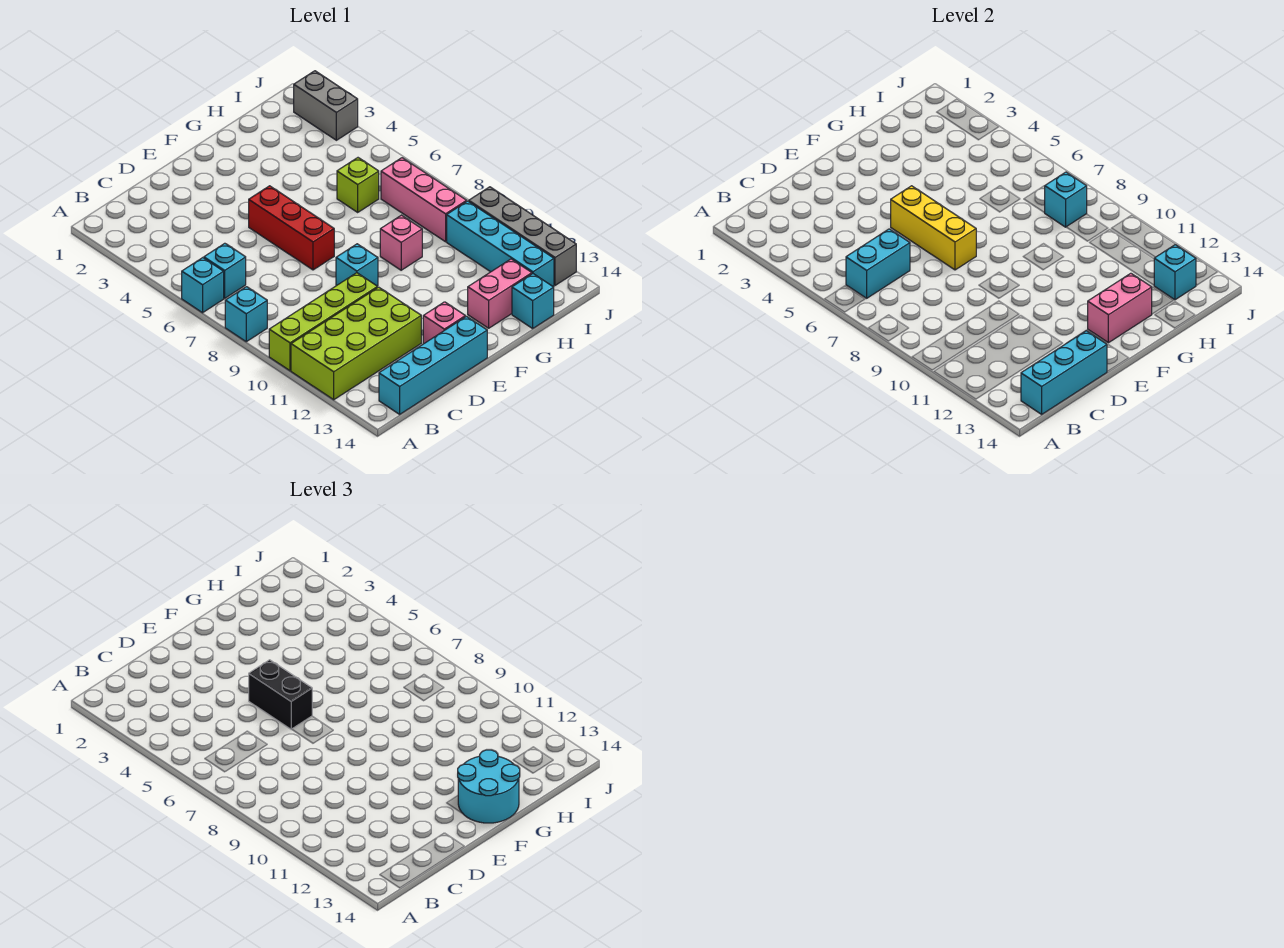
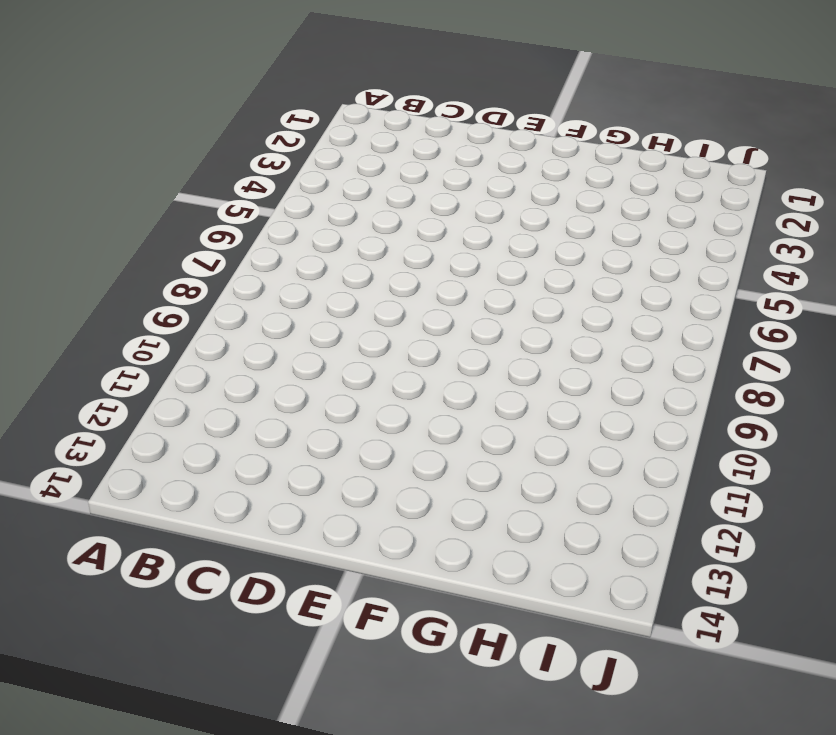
none -> cyan 1x1 brick [182,258,224,313]
none -> cyan 1x1 brick [225,287,267,342]
none -> lime 1x4 brick [269,273,378,371]

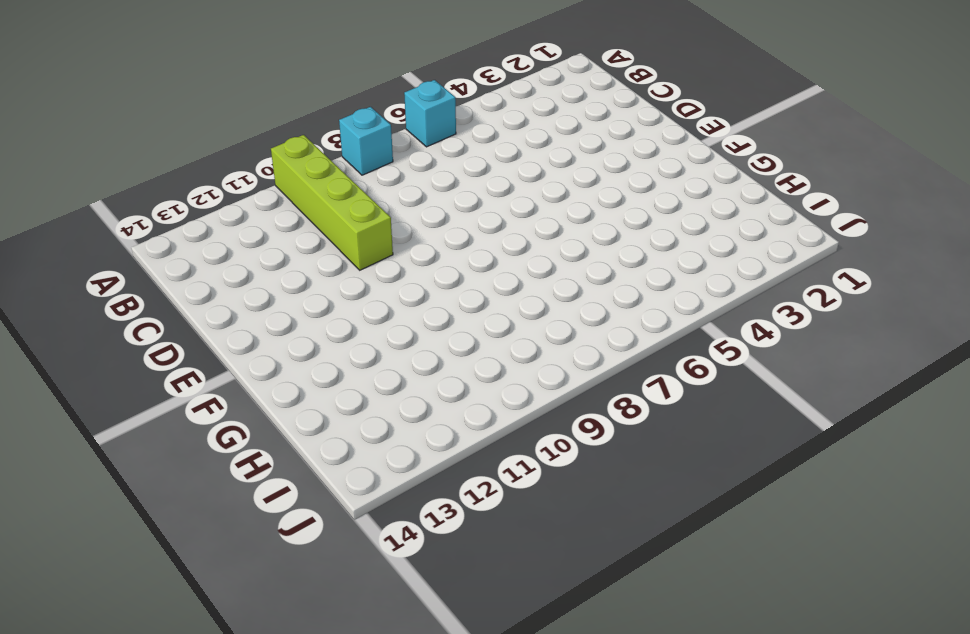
none -> lime 2x4 brick [291,287,421,400]
none -> cyan 1x1 brick [204,243,246,298]
none -> cyan 1x4 brick [379,316,487,414]

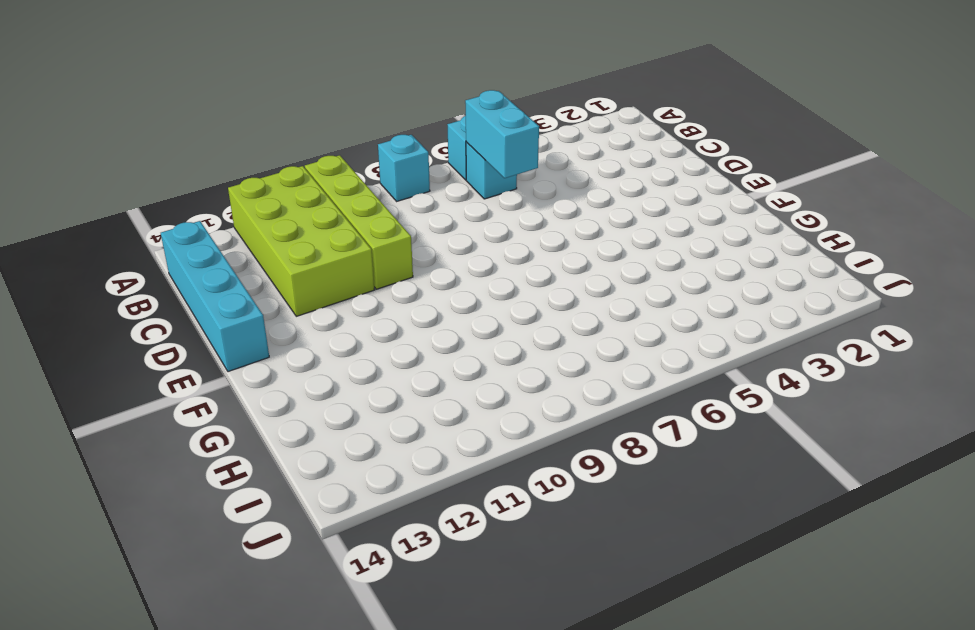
none -> red 1x3 brick [249,186,334,270]
none -> cyan 1x1 brick [336,244,378,286]
none -> pink 1x1 brick [423,302,465,343]

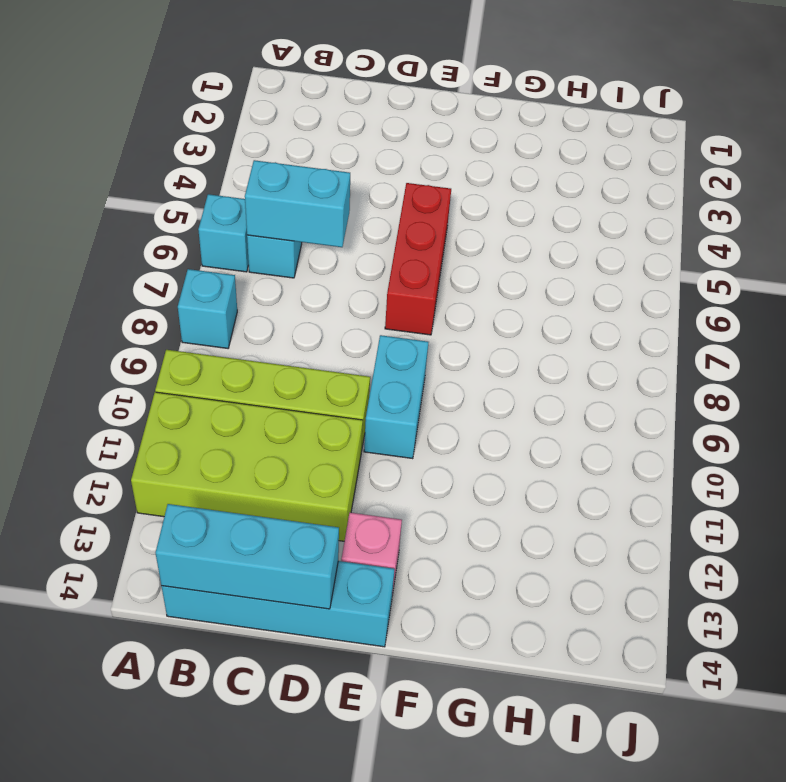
cyan 1x2 brick [364,335,428,459] -> cyan 1x1 brick [336,244,378,286]
none -> pink 1x1 brick [380,215,422,270]
none -> pink 1x2 brick [468,259,532,328]
none -> lime 1x1 brick [337,158,379,212]

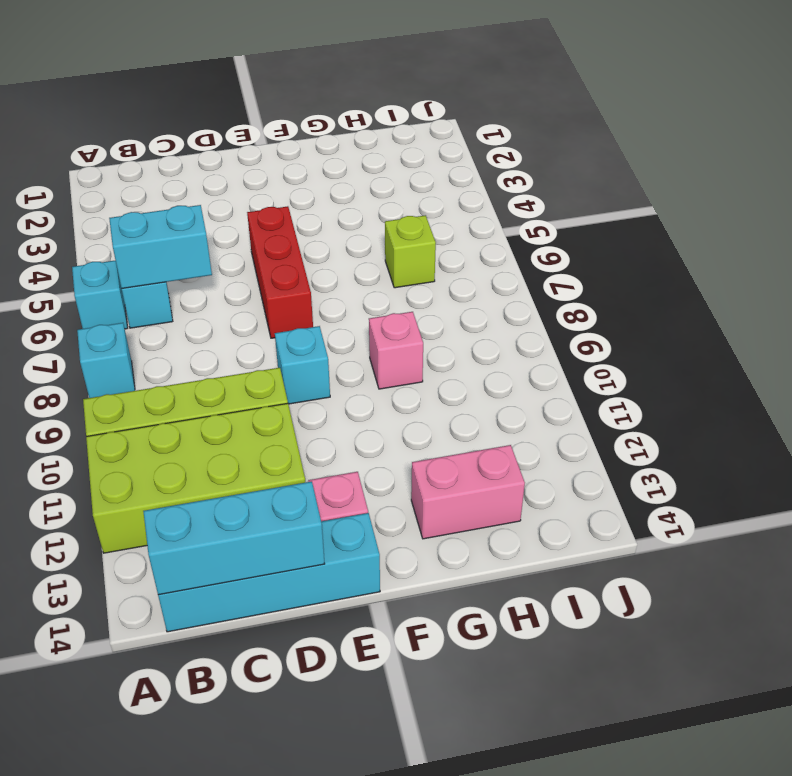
none -> cyan 1x1 brick [512,274,554,328]
none -> pink 1x3 brick [381,158,467,242]
none -> cyan 1x4 brick [447,201,554,287]

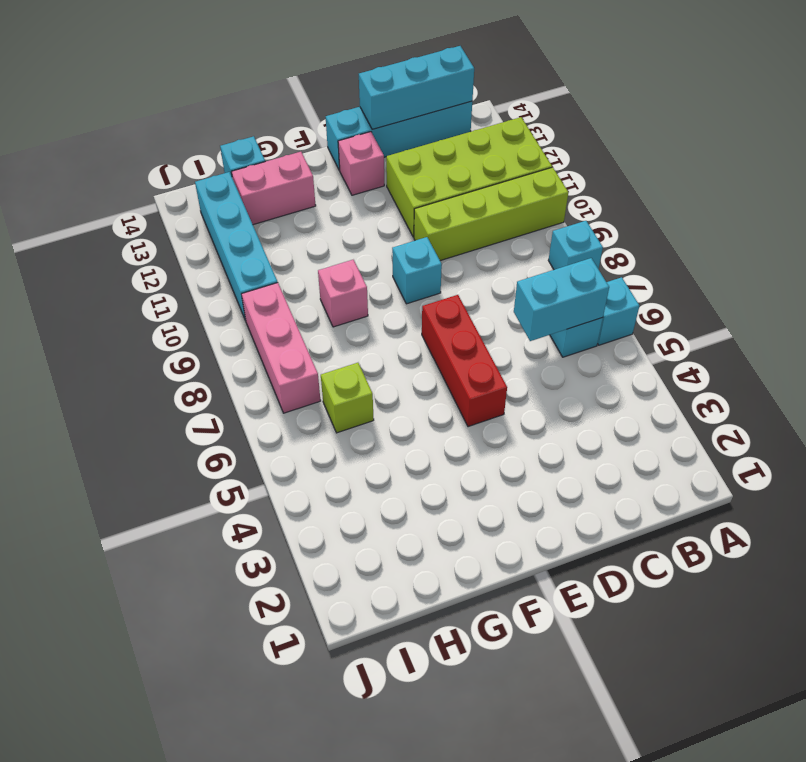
none -> grey 1x2 brick [294,71,358,140]
none -> grey 1x4 brick [469,187,576,285]
none -> yellow 1x3 brick [891,186,976,270]

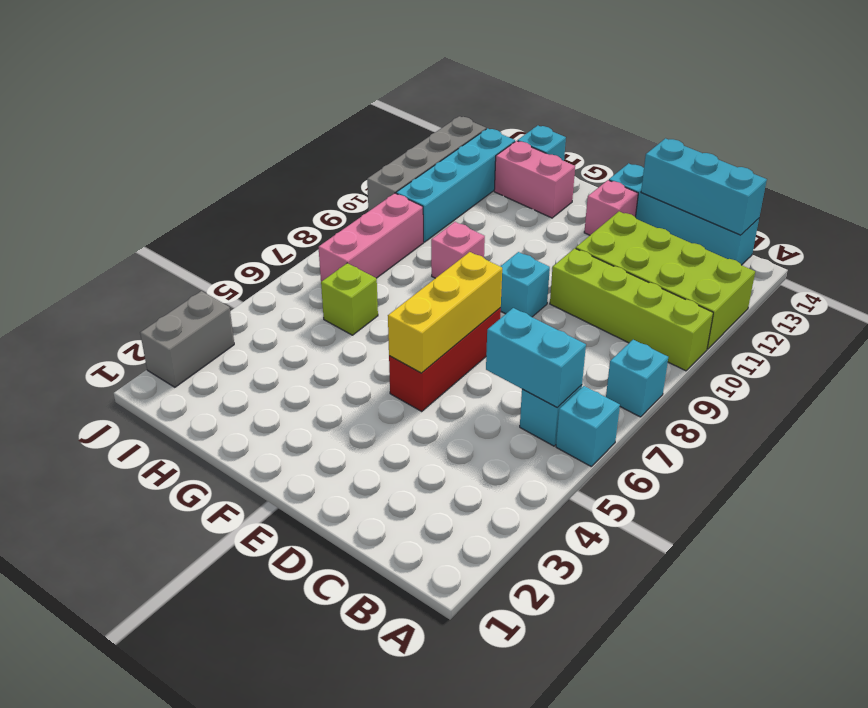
none -> pink 1x2 brick [1088,273,1152,343]
none -> cyan 1x1 brick [1045,172,1087,227]
none -> cyan 1x1 brick [1154,245,1196,300]

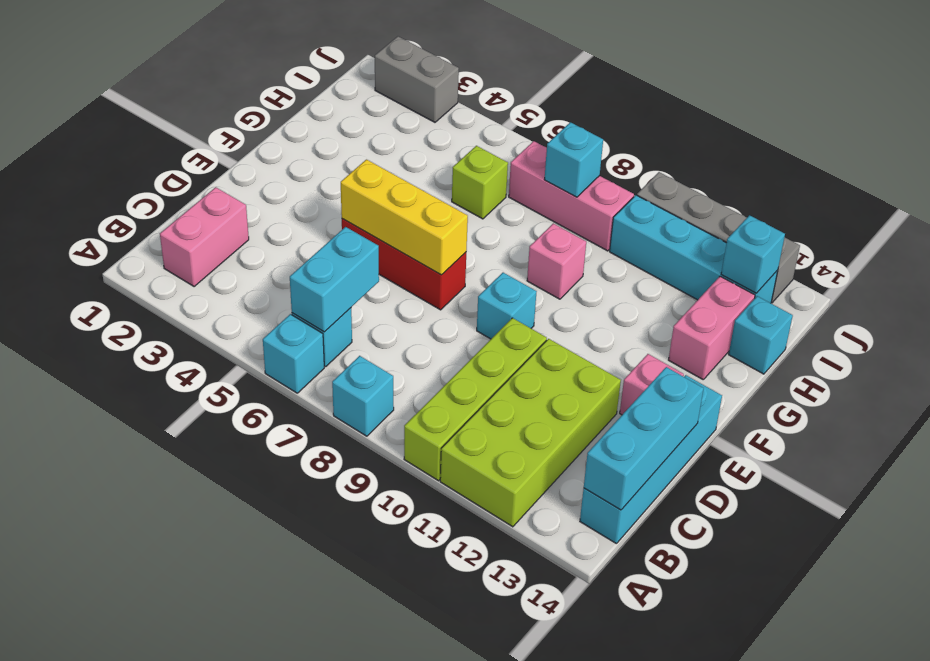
pink 1x2 brick [160,187,249,287] -> pink 1x2 brick moved to [1088,273,1152,343]
none -> black 1x2 brick [249,660,312,729]
none -> cyan 2x2 round brick [458,750,520,823]

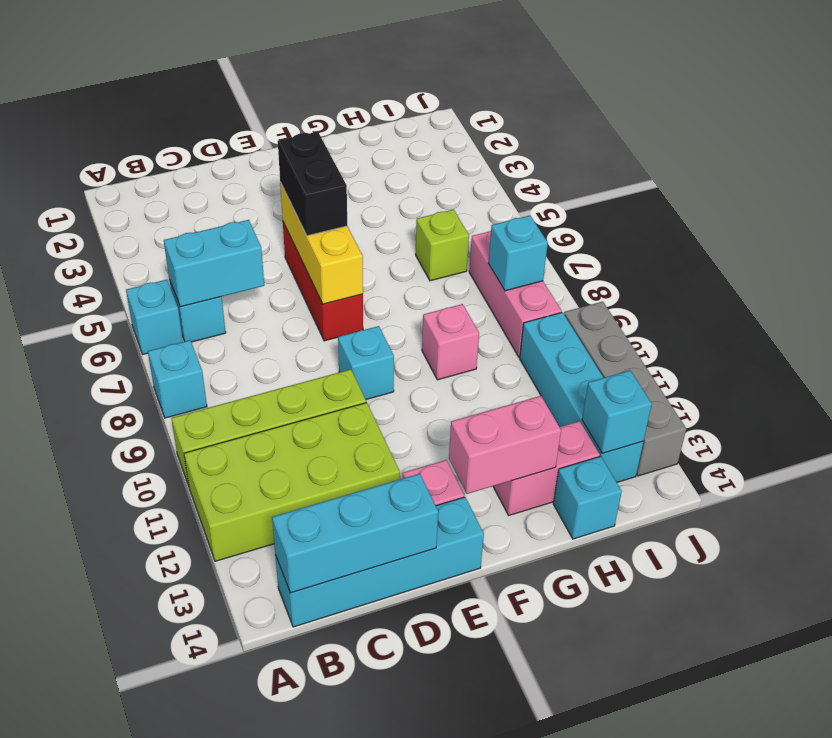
none -> grey 1x2 brick [294,71,358,140]
none -> cyan 2x2 round brick [458,750,520,823]

